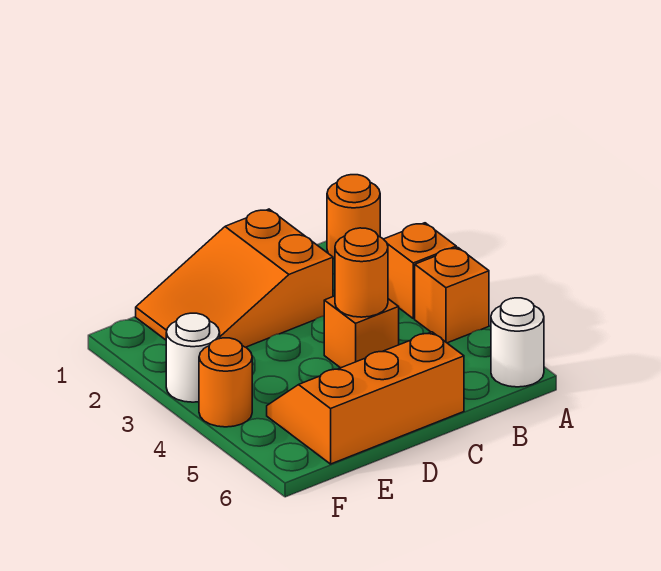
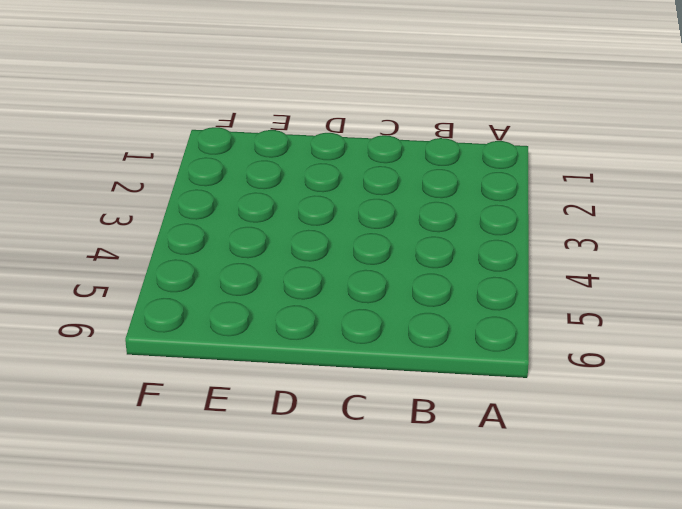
none -> orange 1x1 round brick [327,175,380,259]
none -> orange 1x1 brick [384,223,456,318]

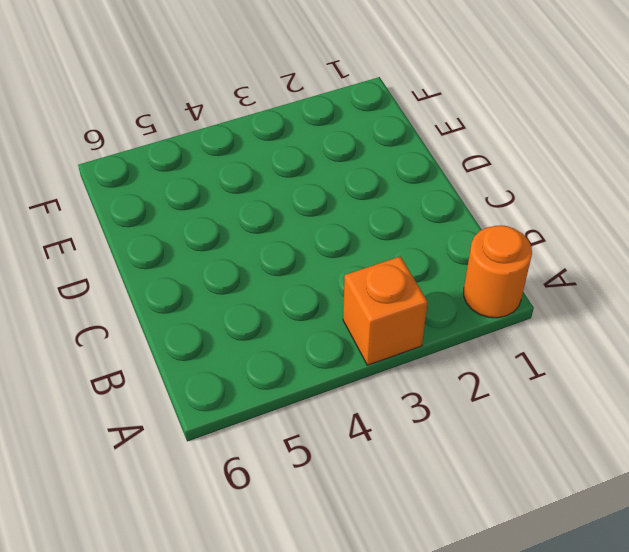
none -> orange 1x1 brick [415,247,489,343]
none -> white 1x1 round brick [491,298,544,387]

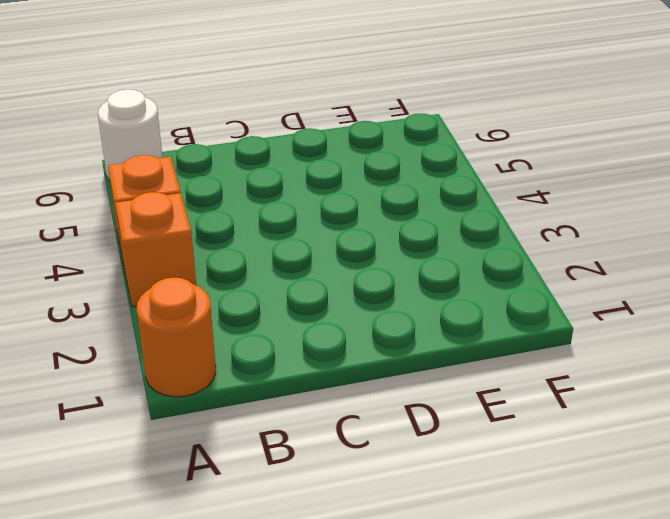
none -> orange 2x3 slope [136,209,333,347]
none -> orange 1x1 brick [324,296,399,368]

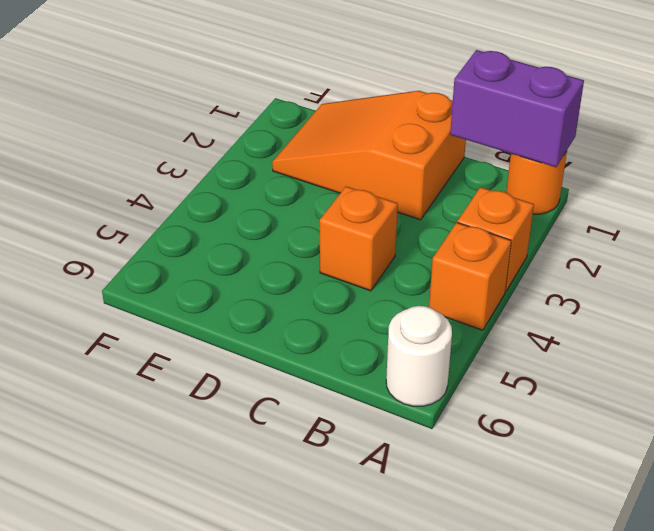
purple 1x2 brick [450,50,584,167] -> none
none -> orange 2x3 slope [267,332,464,464]
none -> white 1x1 round brick [166,313,220,402]

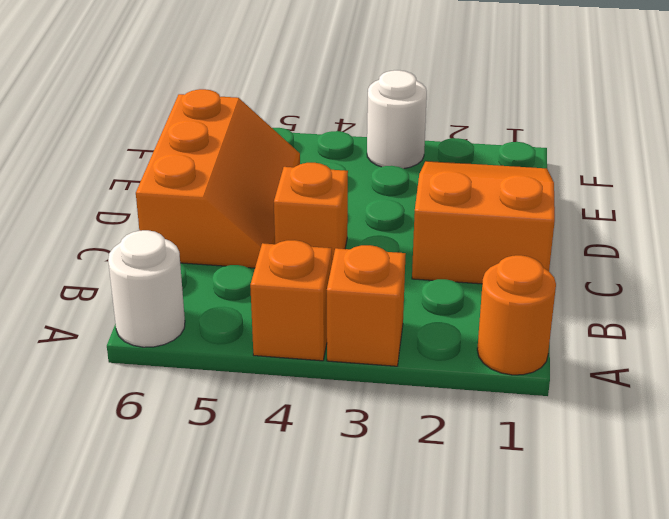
none -> orange 1x1 round brick [199,338,252,427]
none -> orange 1x1 round brick [335,228,388,317]

